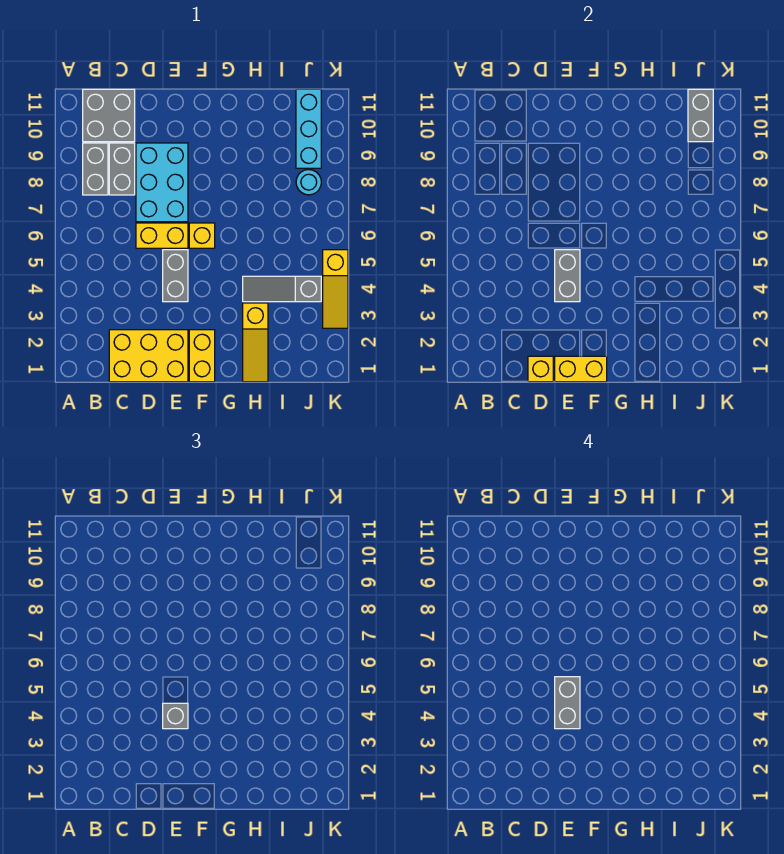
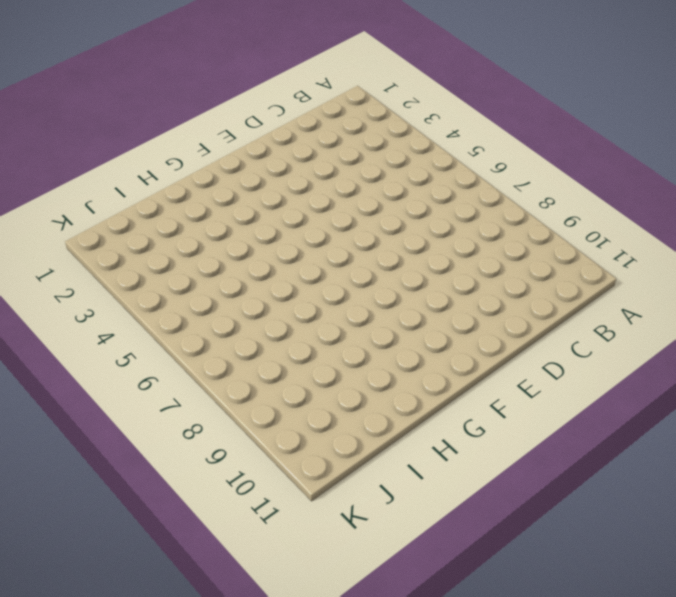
none -> grey 1x2 brick [83,143,108,195]
none -> grey 2x2 brick [83,89,135,142]
none -> yellow 2x3 brick [109,330,188,382]

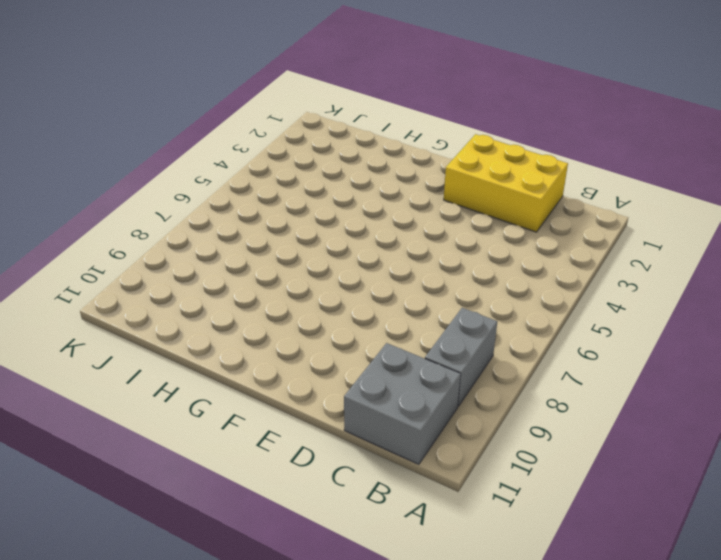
none -> grey 1x2 brick [109,143,135,195]
none -> yellow 1x2 brick [136,223,188,248]
none -> cyan 2x3 brick [136,143,188,222]

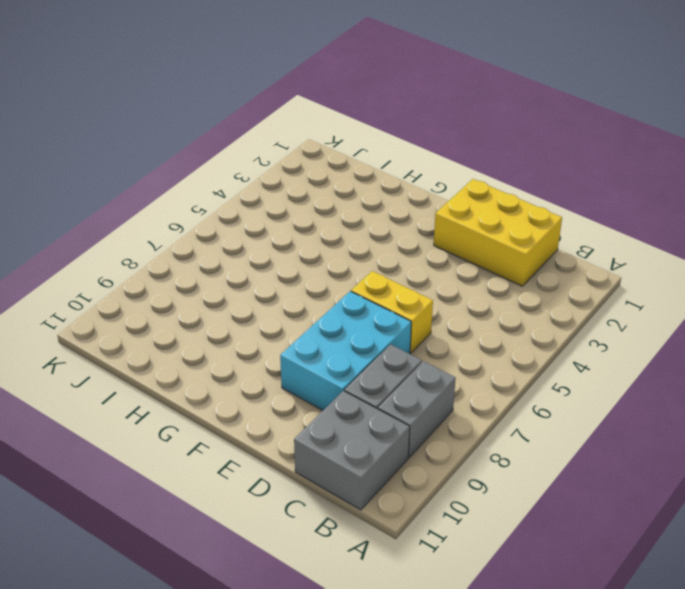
none -> grey 1x2 brick [163,250,188,302]
none -> yellow 1x2 brick [189,330,215,382]
none -> yellow 1x1 brick [189,223,215,248]

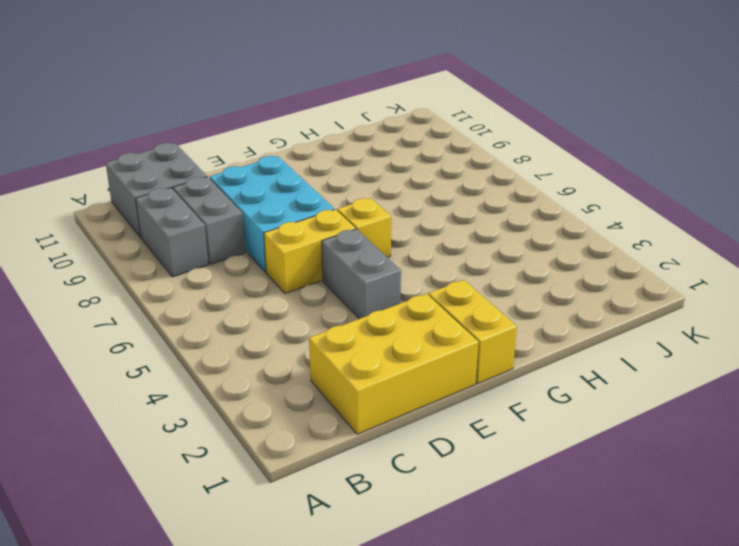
none -> yellow 1x3 slope [243,303,268,382]
none -> grey 1x3 slope [243,276,321,302]
none -> cyan 1x1 round brick [296,170,321,195]

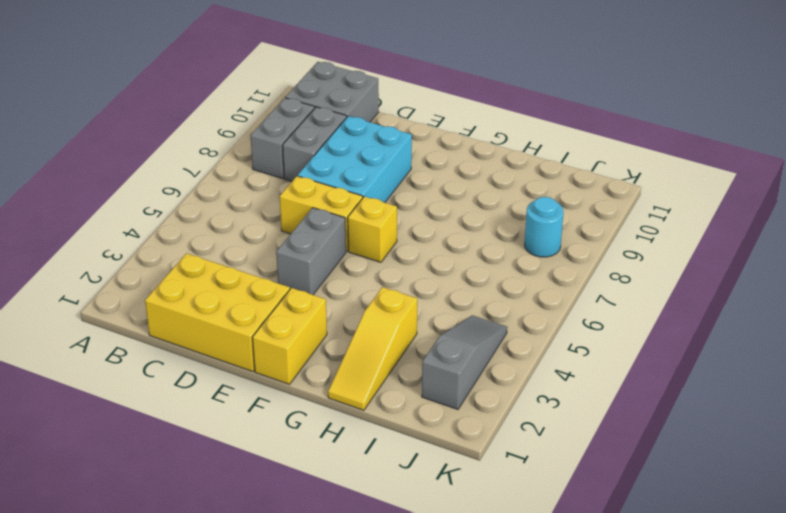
grey 1x3 slope [422,315,507,409] -> grey 1x3 slope turned to [243,276,321,302]
none -> cyan 1x3 brick [296,89,321,168]
none -> yellow 1x3 slope [323,250,348,328]
none -> yellow 1x1 brick [528,356,553,382]

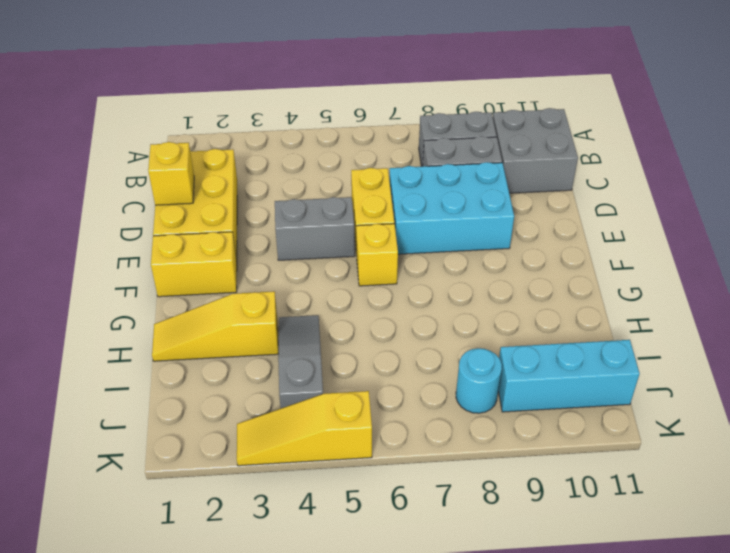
none -> yellow 1x2 brick [555,356,607,382]
none -> grey 1x2 brick [555,250,580,302]
none -> grey 1x2 brick [688,89,713,142]

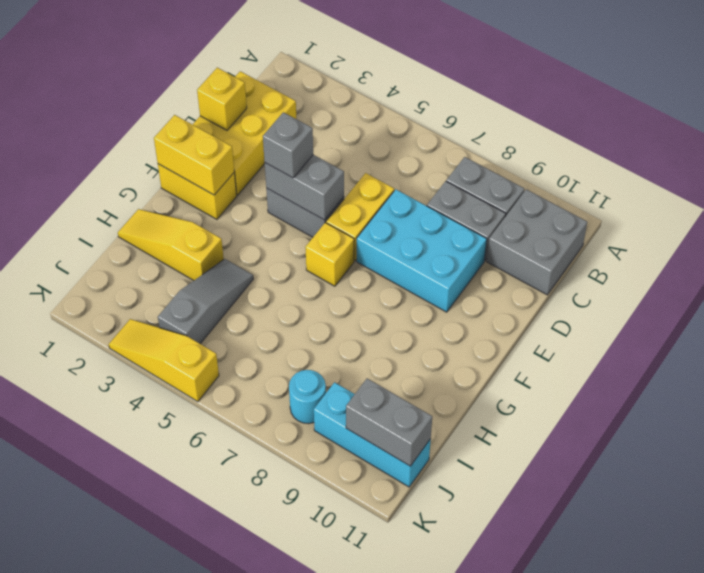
yellow 1x2 brick [154,115,234,195] -> yellow 1x2 brick turned to [555,356,607,382]
none -> grey 1x2 brick [555,677,580,729]

